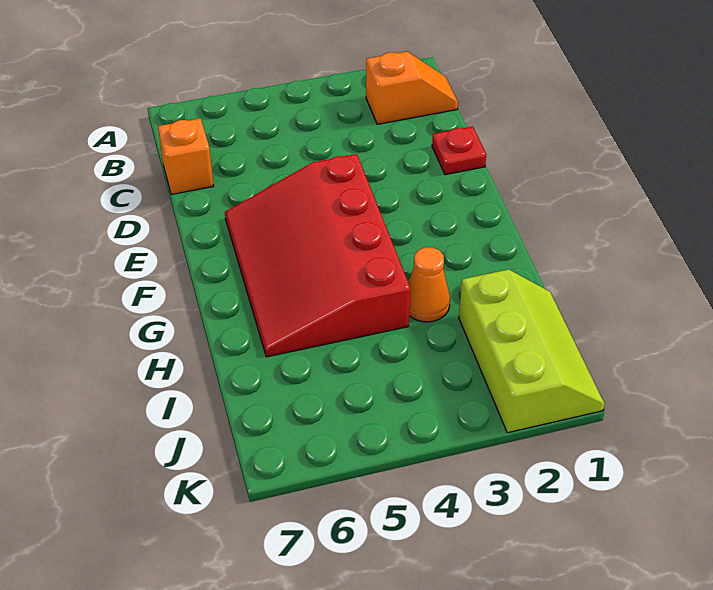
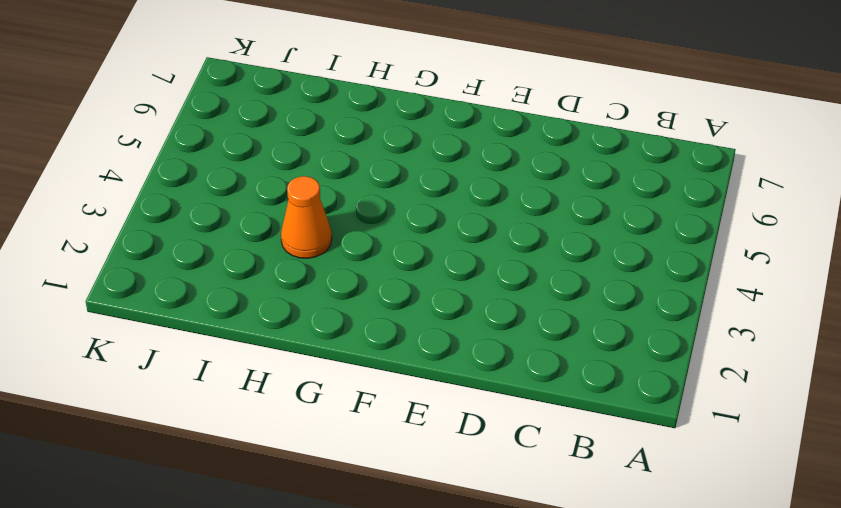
none -> orange 1x2 slope [366,51,458,124]
none -> orange 1x1 brick [158,118,214,195]

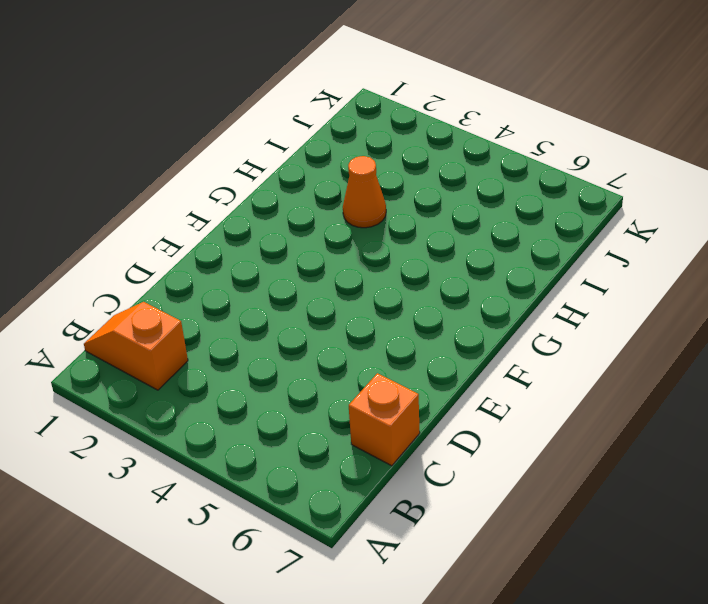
none -> red 1x1 plate [432,126,486,175]
none -> red 3x4 slope [225,154,410,357]

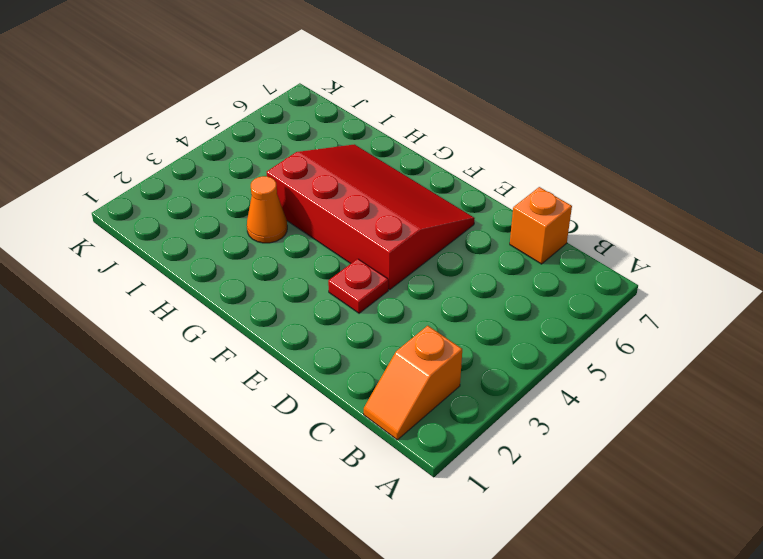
red 1x1 plate [328,259,388,313] -> red 1x1 plate moved to [432,126,486,175]
none -> lime 2x3 slope [459,269,605,433]

